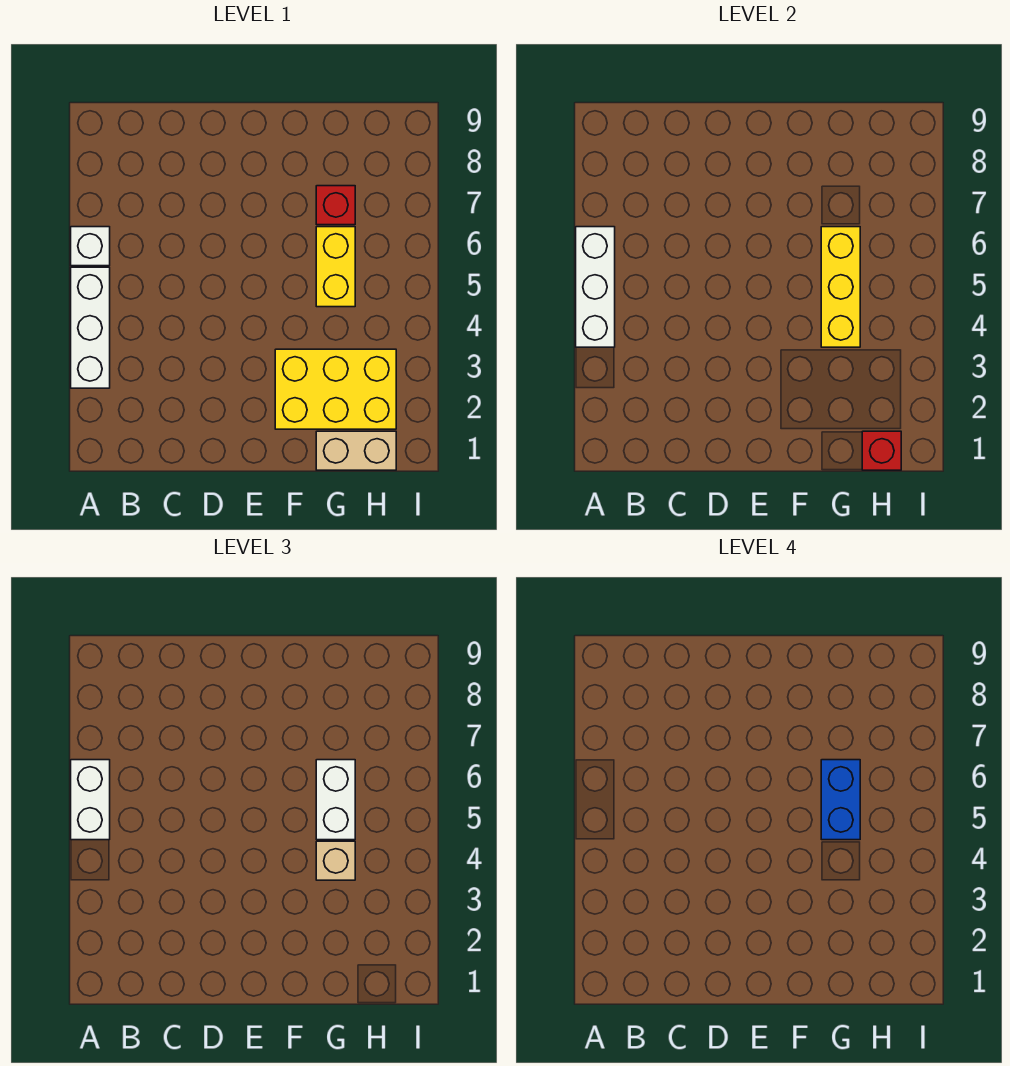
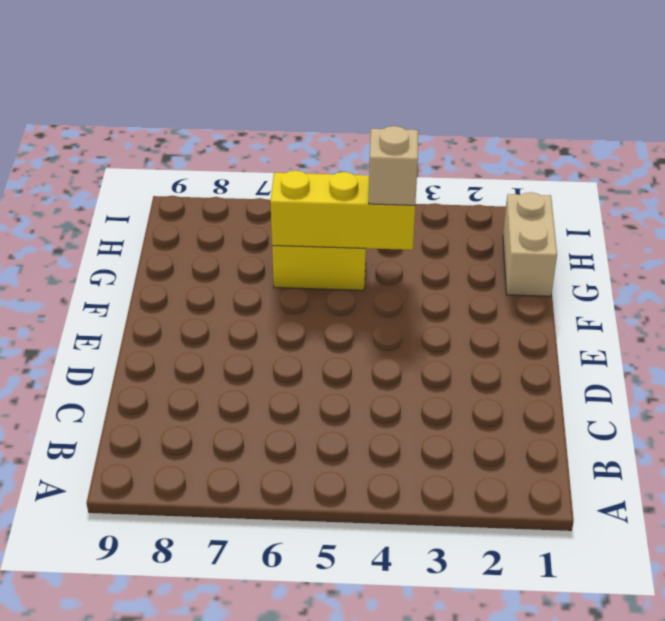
none -> white 1x3 brick [71,267,110,388]
none -> white 1x1 brick [71,227,110,266]
none -> yellow 2x3 brick [275,349,396,429]

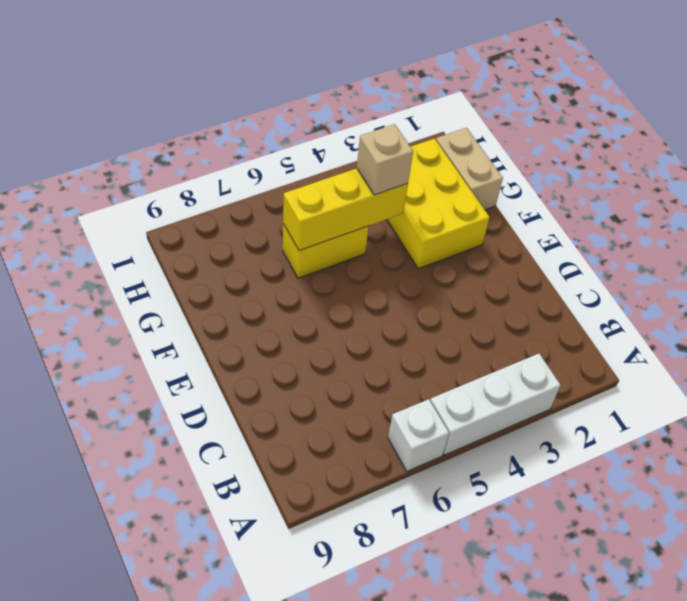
none -> red 1x1 brick [316,186,355,225]
none -> white 1x3 brick [576,227,615,347]
none -> red 1x1 brick [862,431,901,470]

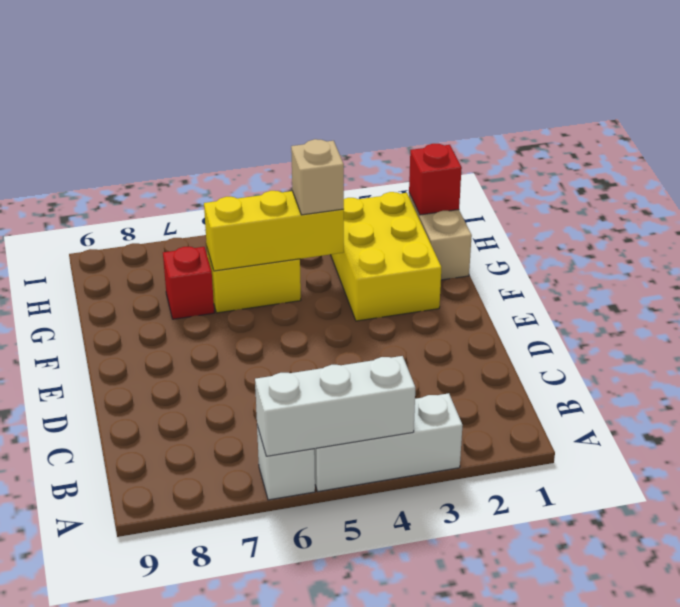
none -> white 1x2 brick [71,760,110,840]
none -> white 1x2 brick [316,760,355,840]
none -> blue 1x2 brick [821,760,860,840]

